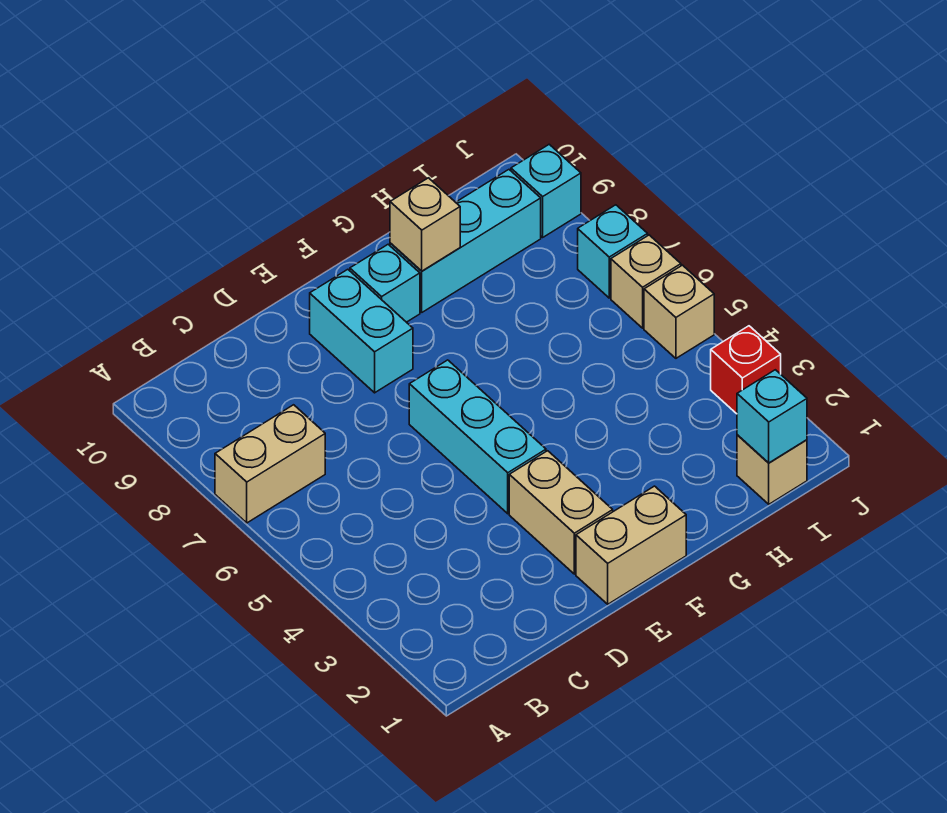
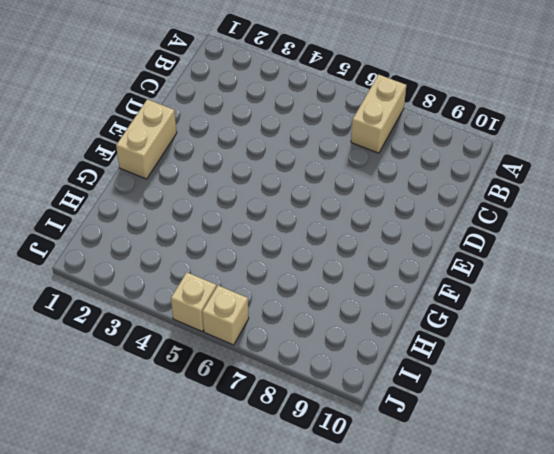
none -> tan 1x2 brick [509,451,613,574]
none -> cyan 1x3 brick [409,360,546,514]
none -> cyan 1x2 brick [310,269,413,393]

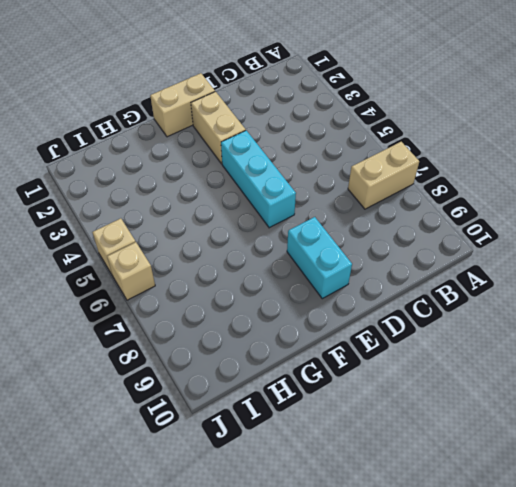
none -> cyan 1x1 brick [350,244,420,322]
none -> cyan 1x3 brick [390,170,541,312]
none -> tan 1x1 brick [737,435,807,504]

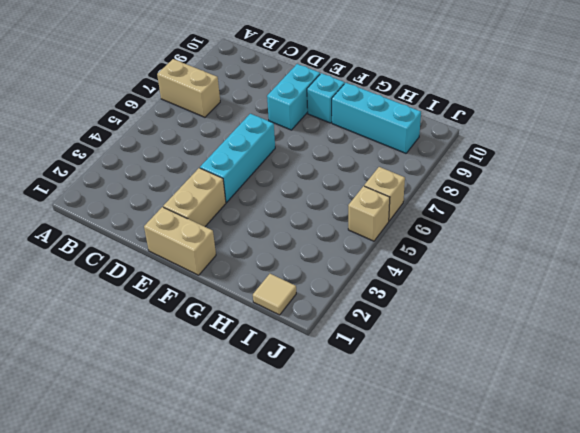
tan 1x1 tile [253,274,296,315] -> tan 1x1 brick [737,435,807,504]
none -> red 1x1 brick [711,326,781,414]
none -> cyan 1x1 brick [578,205,648,298]
none -> cyan 1x1 brick [511,144,581,237]

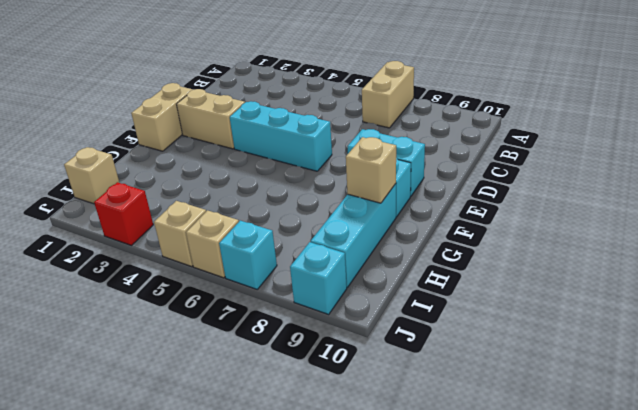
none -> cyan 1x1 brick [737,370,807,463]

